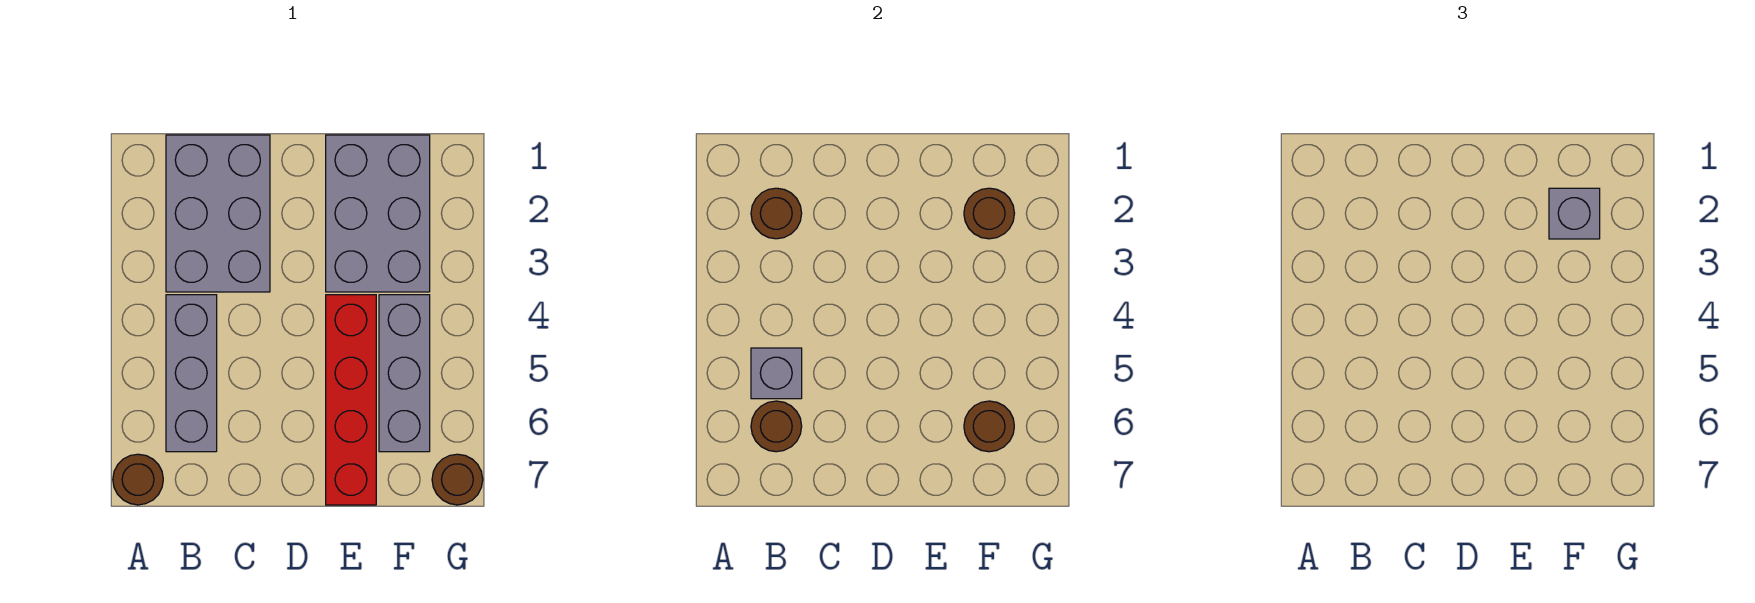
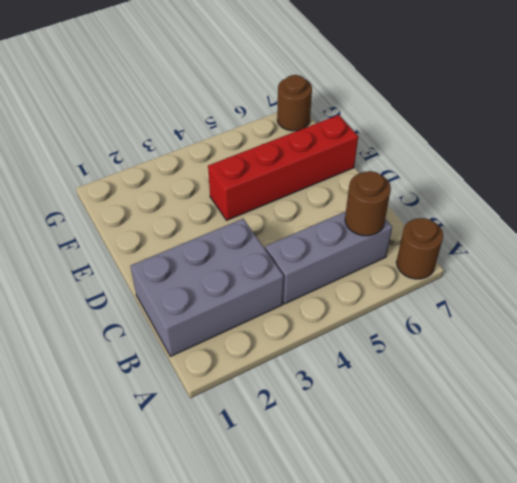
none -> grey 2x3 brick [326,135,430,292]
none -> grey 1x3 brick [379,295,430,452]
none -> brown 1x1 round brick [751,188,802,239]

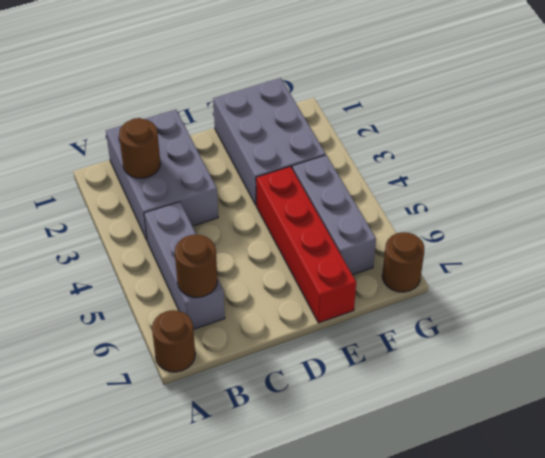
none -> grey 1x1 brick [751,348,802,399]
none -> brown 1x1 round brick [964,188,1014,239]
none -> brown 1x1 round brick [964,401,1014,452]

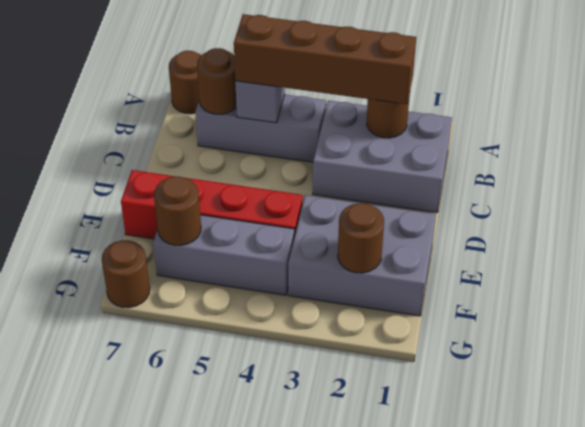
brown 1x4 brick [234,14,416,104] -> none
none -> grey 1x1 brick [1549,188,1600,239]

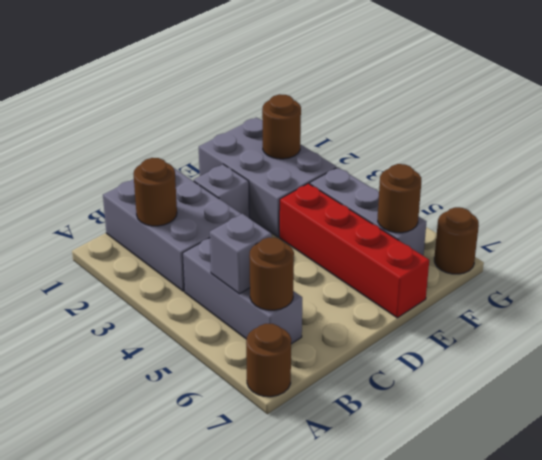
grey 1x1 brick [194,164,249,218] -> grey 1x1 brick moved to [1549,188,1600,239]

